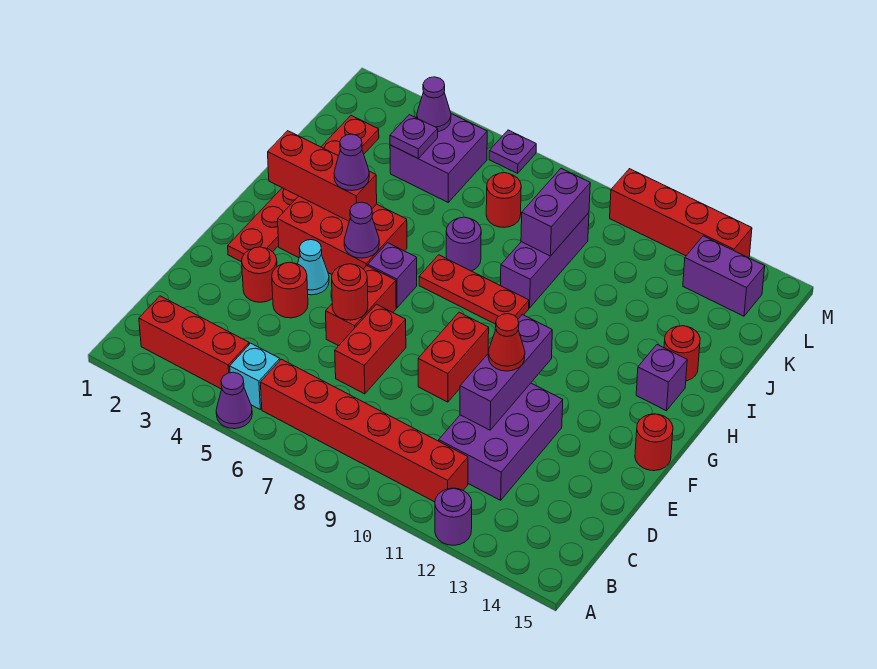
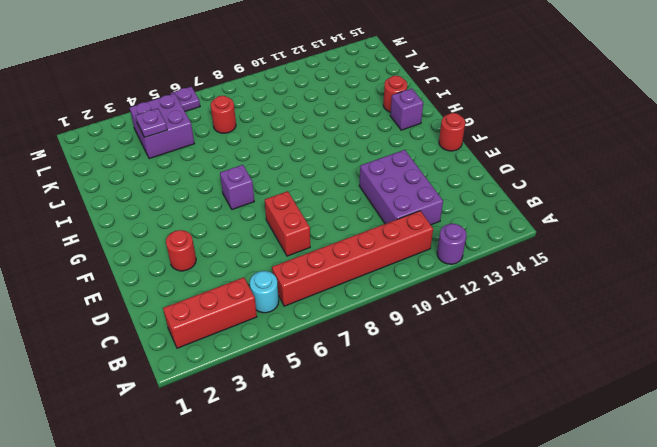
cyan 1x1 round brick [250,271,279,313] -> cyan 1x1 brick [230,343,280,409]
none -> purple 1x1 cone [216,372,252,429]
none -> red 1x1 round brick [272,262,308,318]
none -> red 1x2 brick [326,266,396,346]
none -> red 1x2 brick [418,312,489,402]

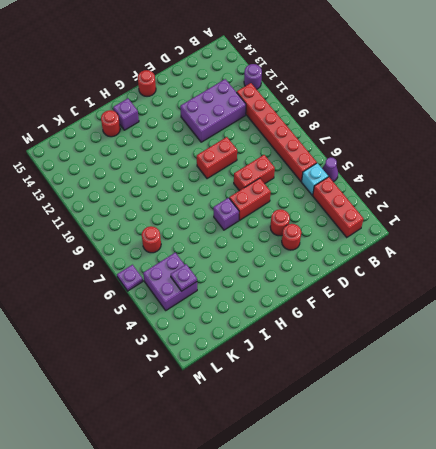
none -> red 1x6 plate [228,116,379,262]
none -> cyan 1x1 cone [298,240,329,295]
none -> red 2x3 brick [278,196,407,274]
none -> red 1x3 plate [419,255,529,324]

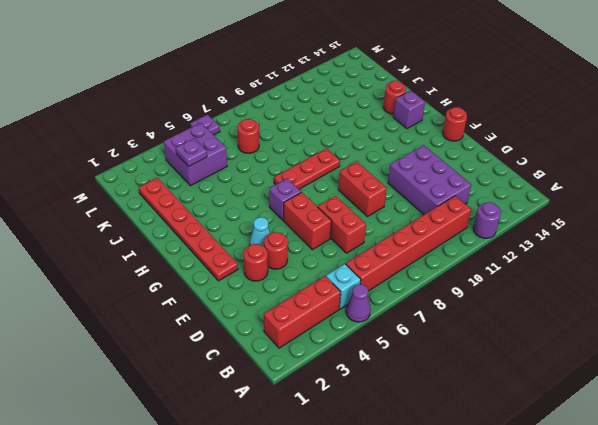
none -> red 2x3 brick [278,196,407,274]
none -> purple 1x1 round brick [446,217,481,271]
none -> purple 1x3 brick [501,213,589,308]
none -> purple 1x2 brick [683,236,765,316]

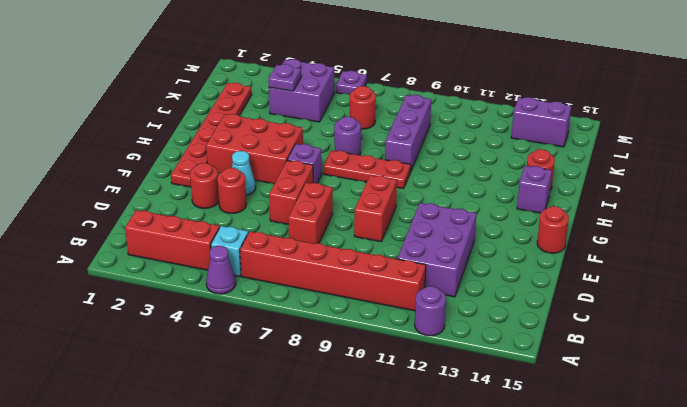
none -> red 1x4 brick [610,169,752,258]
none -> purple 1x3 brick [460,315,552,430]
none -> red 1x1 round brick [332,264,368,320]
none -> purple 1x1 cone [344,202,379,258]

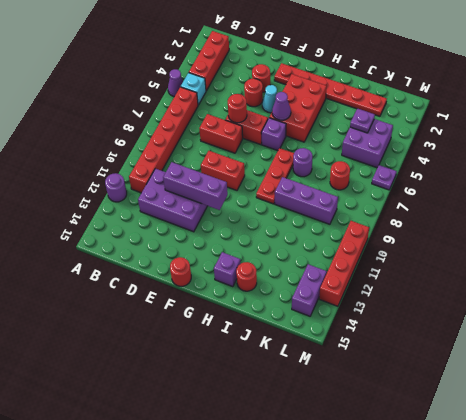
none -> red 1x3 brick [268,131,377,221]
none -> purple 1x2 brick [521,169,590,256]
none -> purple 1x1 cone [417,77,451,131]
none -> red 1x1 cone [488,314,525,371]

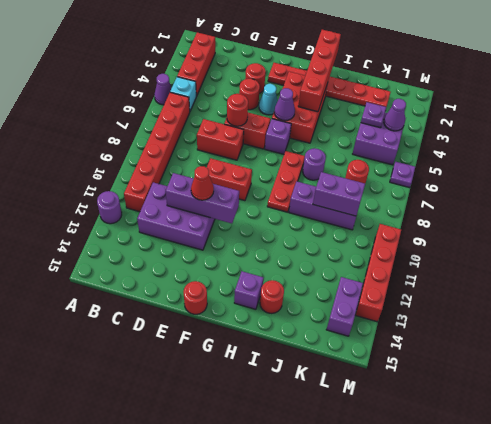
red 1x4 brick [298,30,341,112] -> red 1x3 brick [268,131,377,221]
none -> purple 1x1 cone [334,134,369,191]

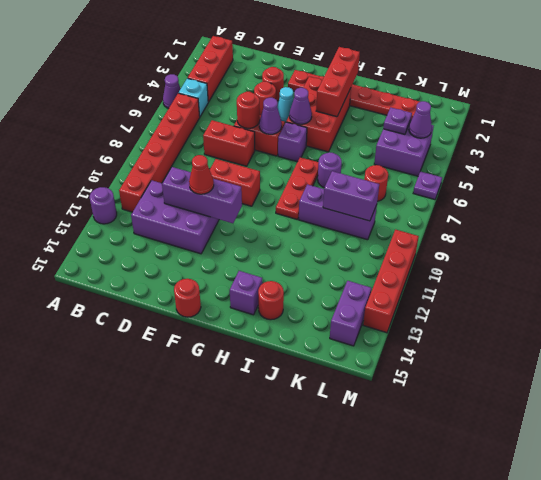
purple 1x1 cone [259,98,282,134] -> purple 1x1 cone moved to [334,134,369,191]

